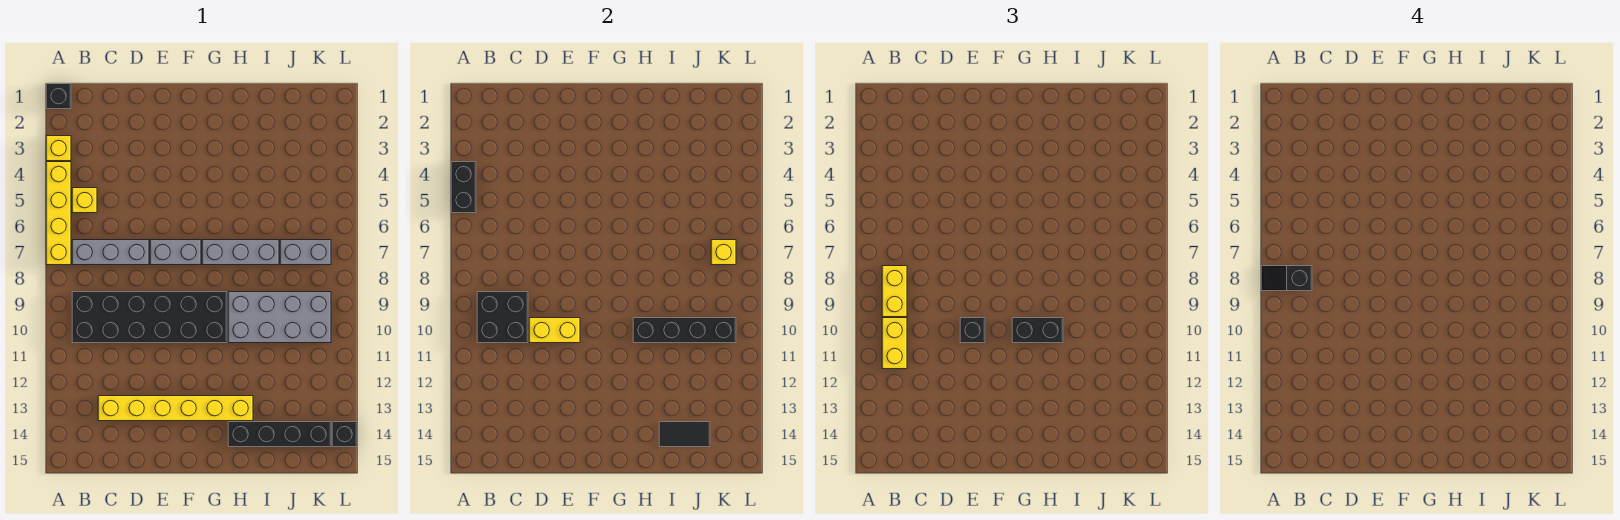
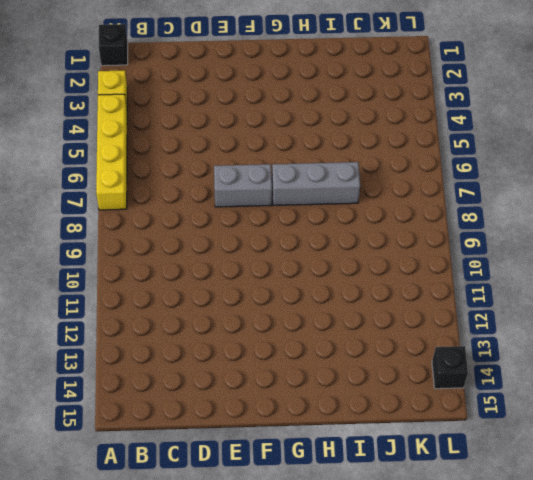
none -> yellow 1x1 brick [72,188,97,213]
none -> grey 1x3 brick [72,240,149,265]
none -> black 2x6 brick [72,292,227,343]

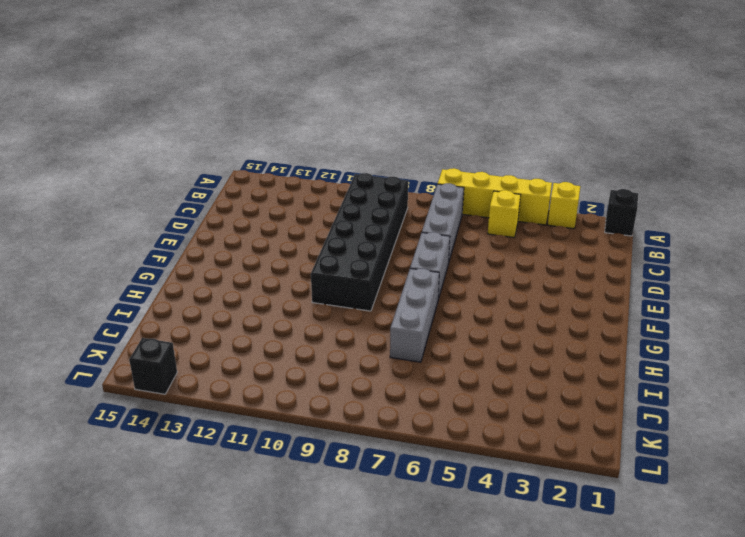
none -> yellow 1x6 brick [98,396,253,421]
none -> grey 2x4 brick [228,292,331,343]
none -> black 1x4 brick [228,422,331,447]

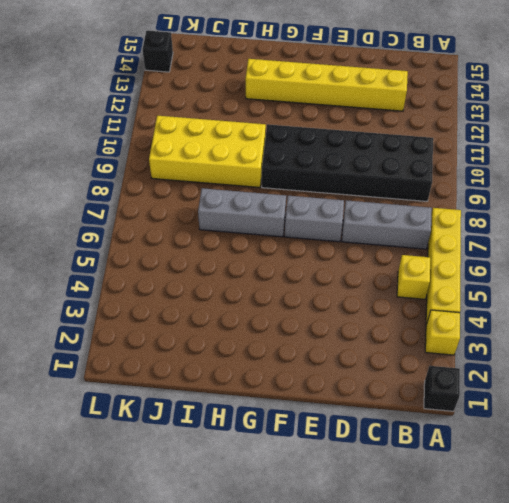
yellow 2x4 brick [149,116,266,188] -> grey 2x4 brick [228,292,331,343]
none -> black 1x4 brick [228,422,331,447]
none -> grey 1x2 brick [280,240,331,265]
none -> black 1x2 brick [451,162,476,213]

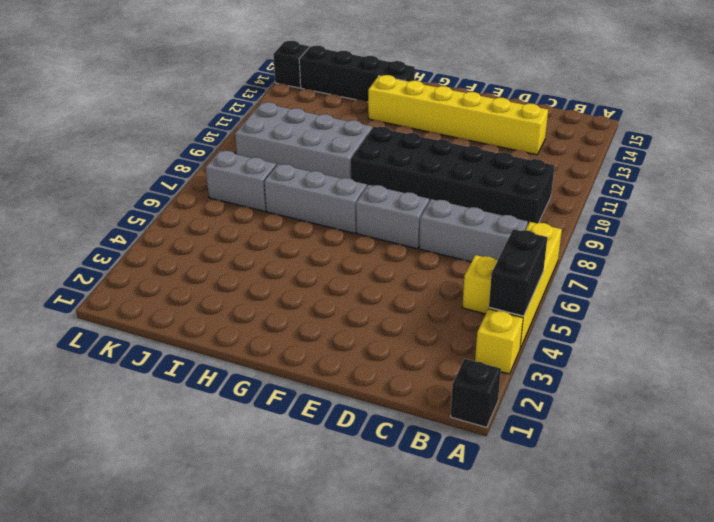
none -> black 2x2 brick [477,292,528,343]
none -> yellow 1x2 brick [529,318,580,343]
none -> black 1x4 brick [633,318,736,343]

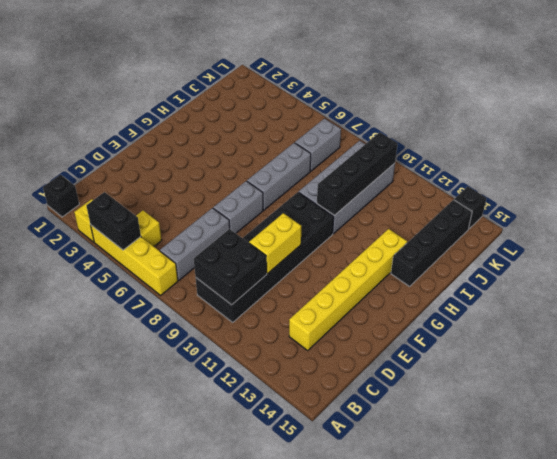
none -> black 1x2 tile [659,422,710,447]
none -> yellow 1x1 brick [711,240,736,265]
none -> yellow 1x2 brick [882,266,907,317]

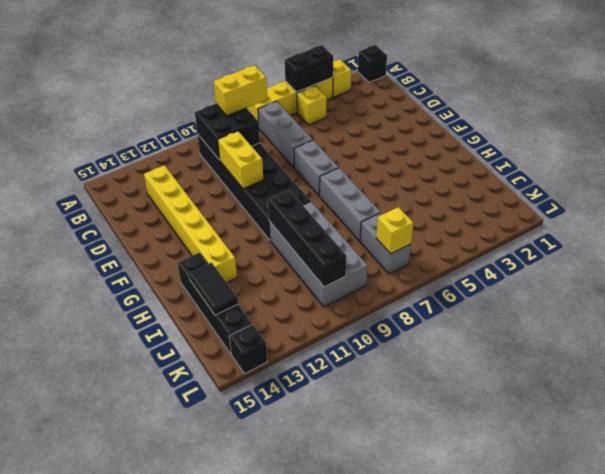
none -> yellow 1x2 brick [882,318,907,369]
none -> black 1x1 brick [960,318,985,343]
none -> black 1x2 brick [1012,318,1063,343]

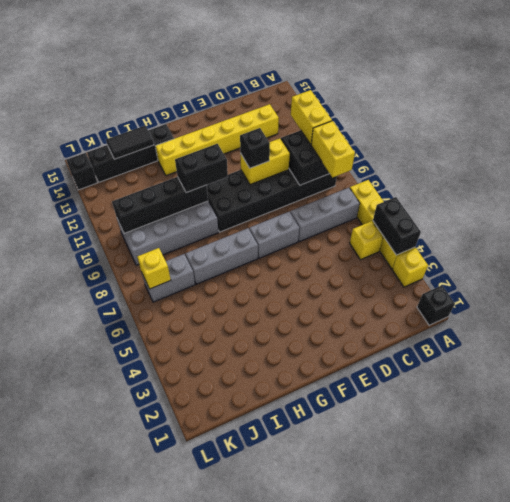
none -> black 1x2 slope [1261,266,1312,291]

